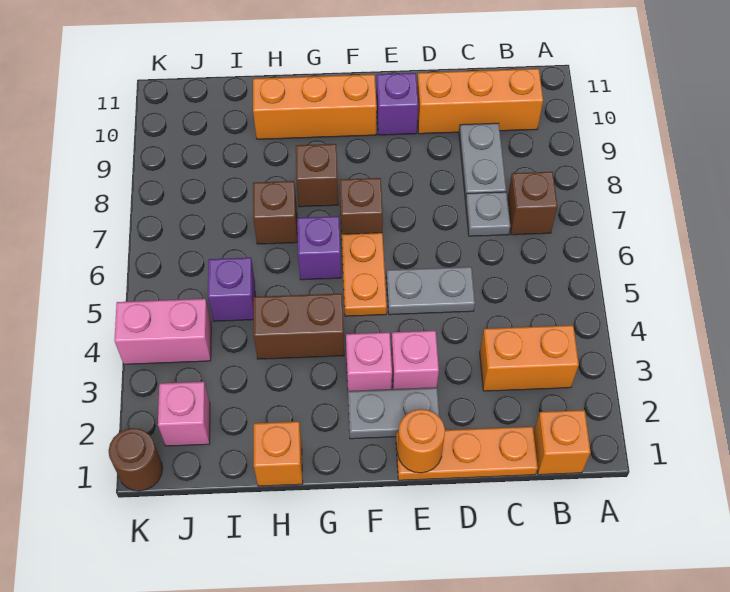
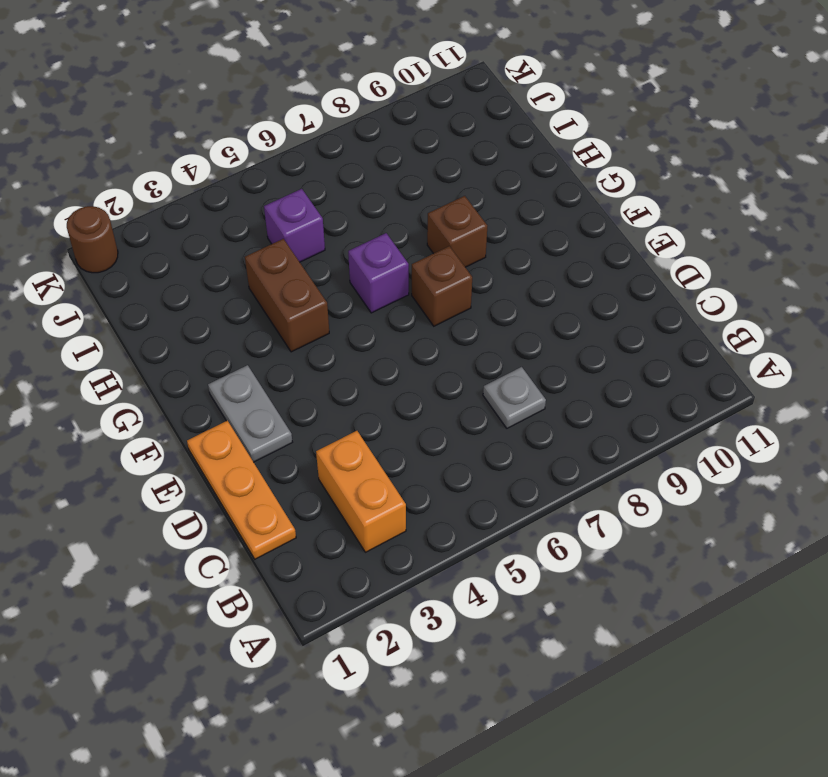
none -> orange 1x1 brick [534,410,591,475]
none -> brown 1x1 brick [507,172,557,235]
none -> orange 1x3 brick [417,69,543,134]

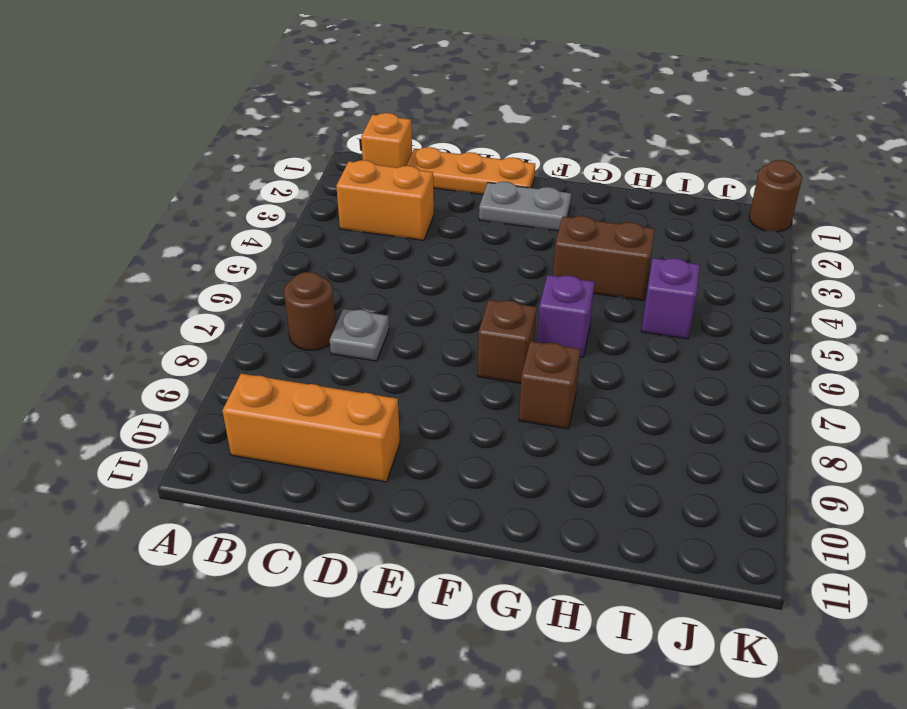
brown 1x1 round brick [284,272,336,350] -> brown 1x1 brick [507,172,557,235]
none -> grey 1x2 plate [459,123,506,200]
none -> grey 1x2 plate [386,267,475,315]
none -> pink 1x1 brick [391,331,439,390]

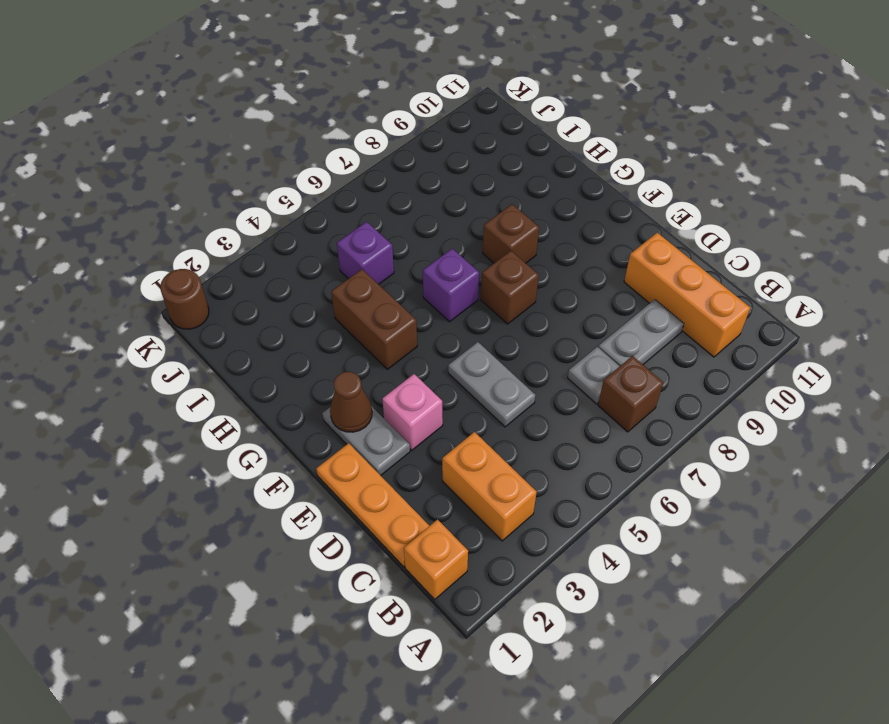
brown 1x1 cone [330,372,372,432] -> none
none -> purple 1x1 brick [376,73,418,135]
none -> pink 1x1 brick [346,332,392,391]
none -> orange 1x2 plate [342,233,387,316]

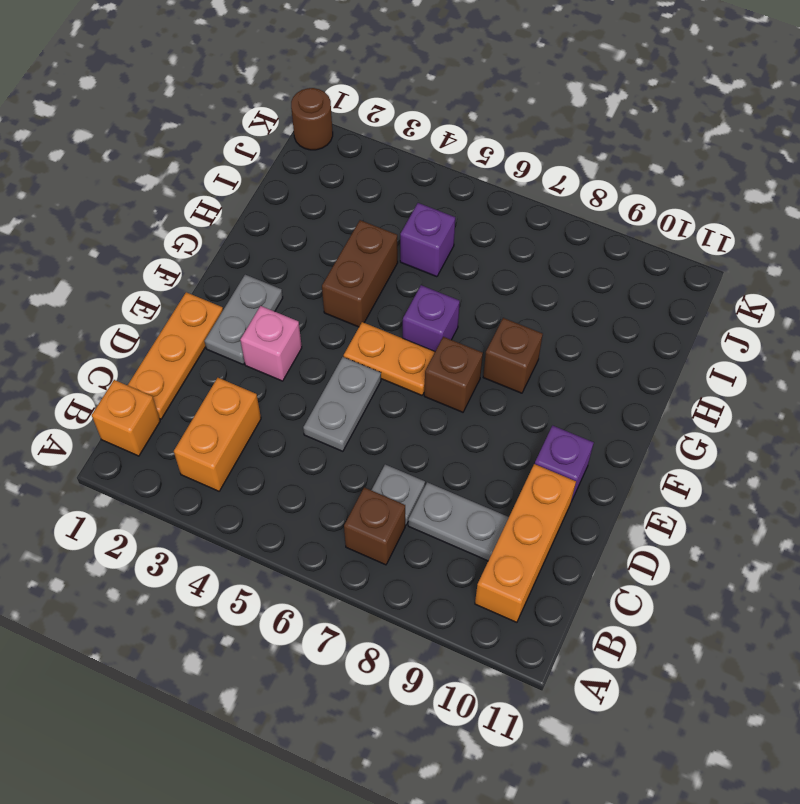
none -> pink 1x1 brick [346,332,392,391]
none -> orange 1x3 brick [253,74,377,139]
none -> orange 1x1 brick [254,422,303,486]

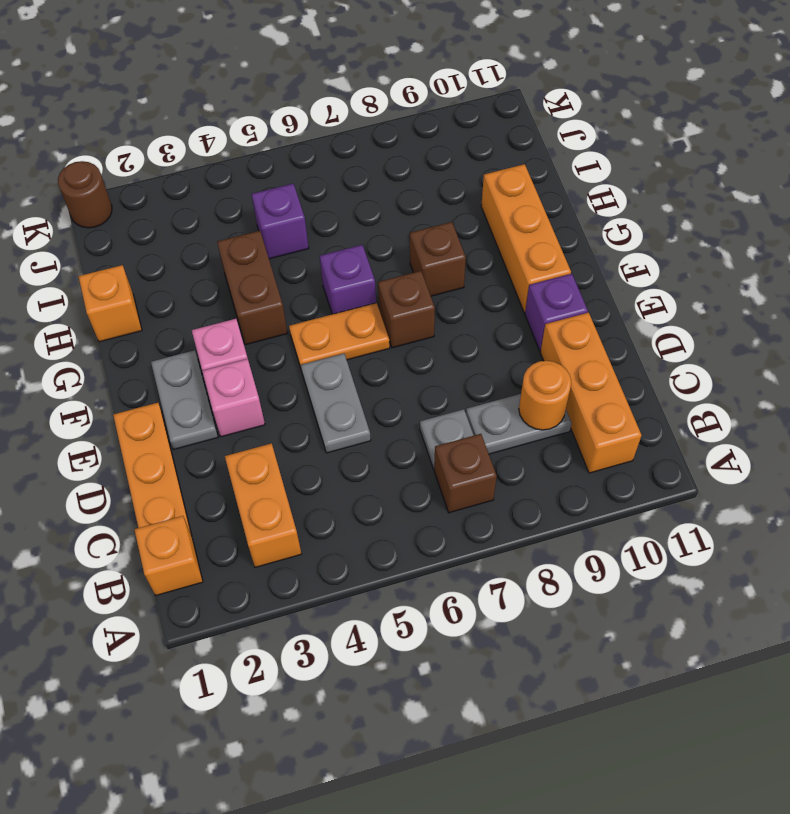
orange 1x1 round brick [519,361,571,430] -> orange 1x1 round brick moved to [397,409,445,473]
none -> brown 1x1 brick [253,181,297,244]
none -> pink 1x1 brick [158,382,210,446]
none -> pink 1x2 brick [114,299,211,364]

